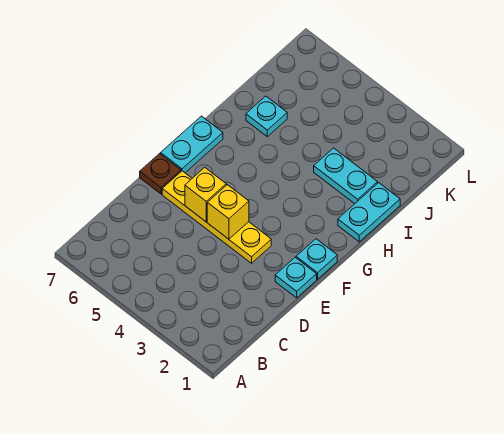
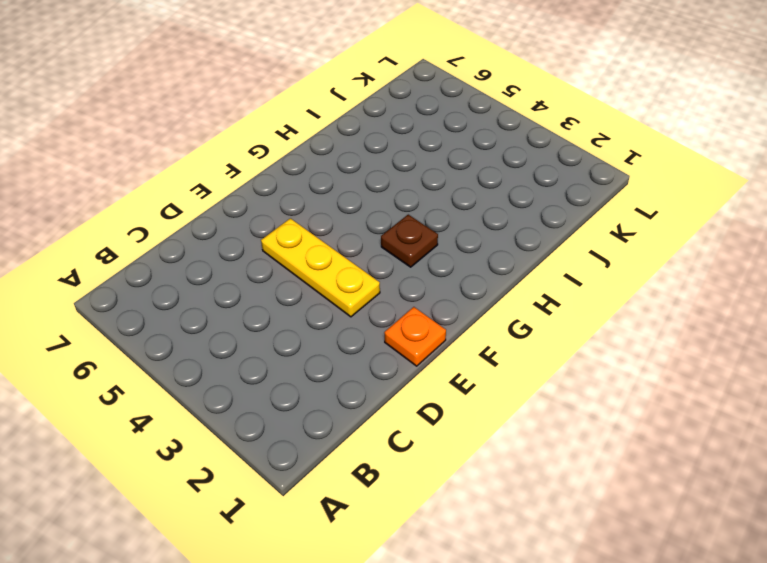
orange 1x1 plate [384,307,446,366] -> cyan 1x1 plate [275,258,317,298]
yellow 1x3 plate [261,218,380,317] -> yellow 1x4 plate [162,171,271,263]
brown 1x1 plate [381,215,438,267] -> brown 1x1 plate moved to [140,154,181,194]
none -> cyan 1x1 plate [296,239,337,279]
none -> cyan 1x2 plate [161,116,223,173]

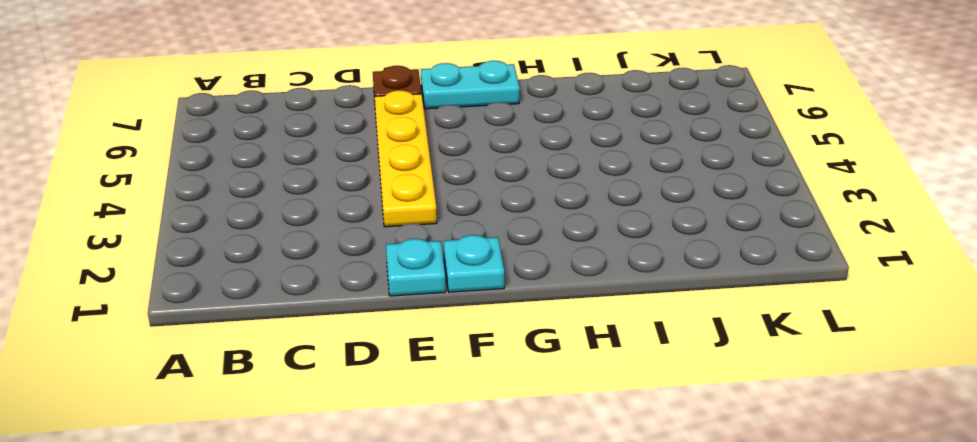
none -> cyan 1x2 plate [338,183,400,242]
none -> cyan 1x2 plate [314,148,378,204]

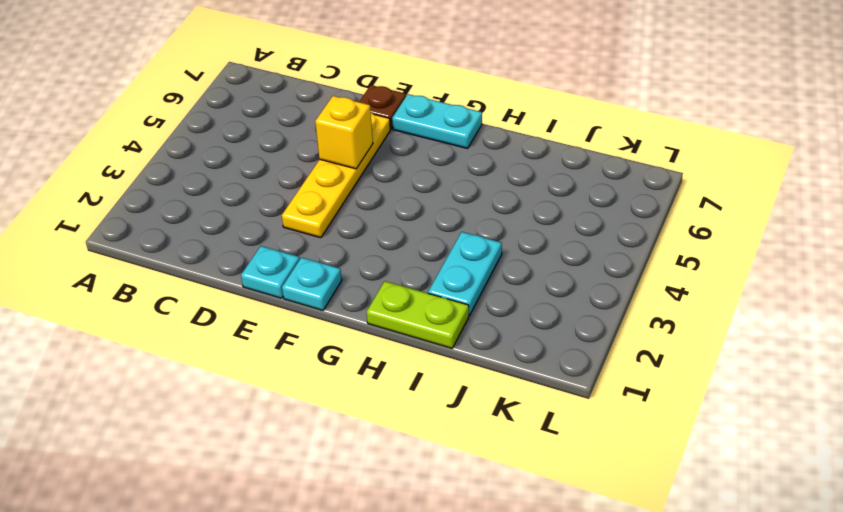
lime 1x2 plate [367,281,469,348] -> cyan 1x2 plate [338,183,400,242]
none -> cyan 1x1 plate [246,96,287,137]
none -> yellow 1x1 brick [207,185,249,239]

